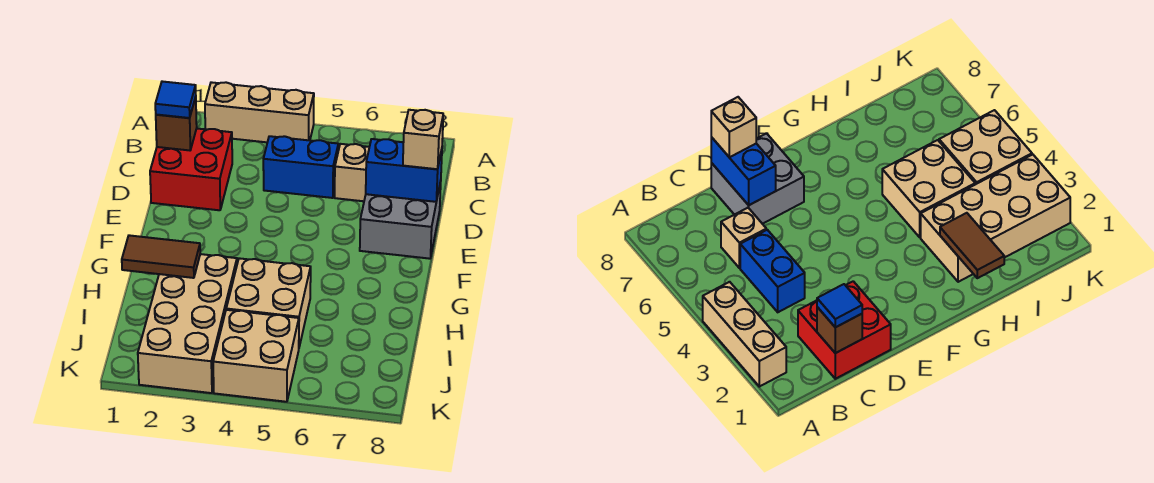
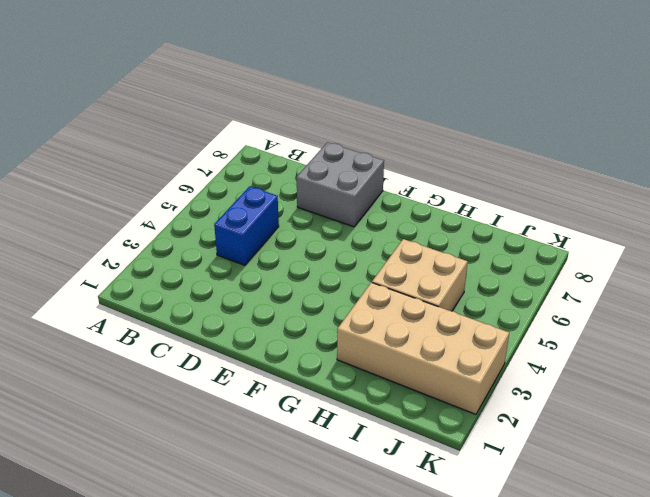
none -> tan 1x3 brick [205,82,314,142]
none -> red 2x2 brick [150,128,232,210]
none -> tan 1x1 brick [335,144,369,201]

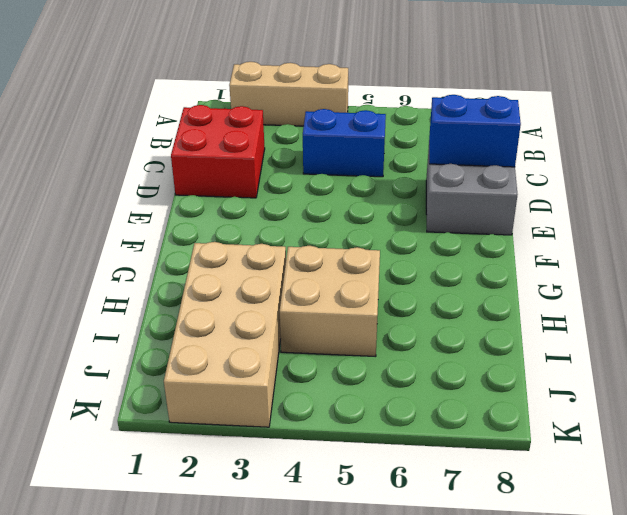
none -> tan 1x1 brick [335,144,369,201]
none -> tan 2x2 brick [213,310,299,402]
none -> brown 1x1 brick [156,97,197,150]

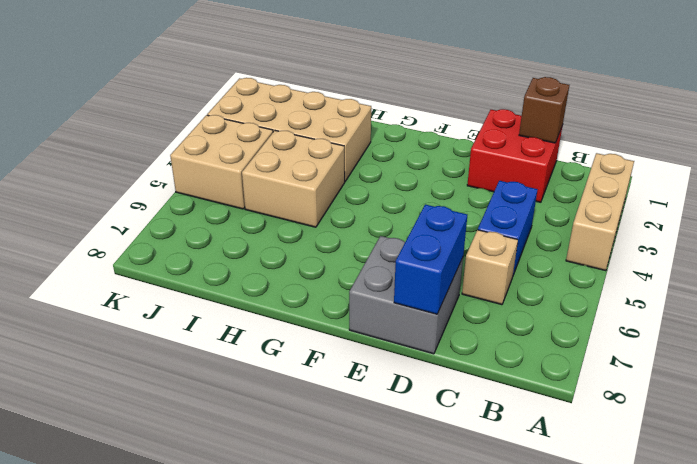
none -> brown 1x2 tile [122,235,200,278]
none -> blue 1x1 tile [155,81,196,118]
none -> tan 1x1 brick [403,110,443,169]

